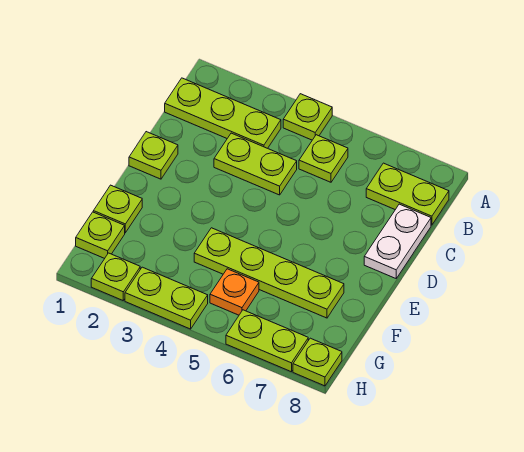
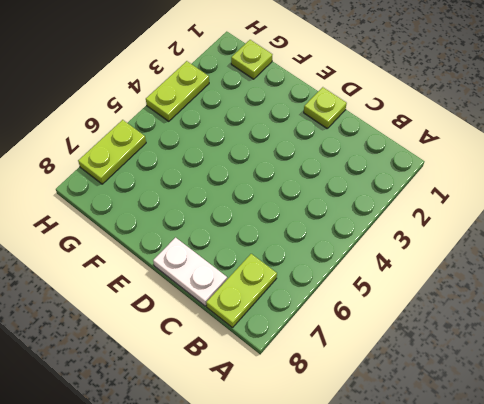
none -> lime 1x1 plate [283,94,332,140]
none -> lime 1x3 plate [165,78,281,148]
none -> lime 1x1 plate [299,135,348,182]

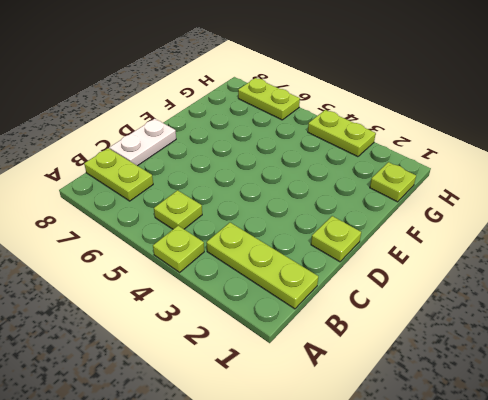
none -> lime 1x2 plate [214,133,297,195]
none -> lime 1x1 plate [93,185,142,233]
none -> lime 1x4 plate [194,228,344,318]

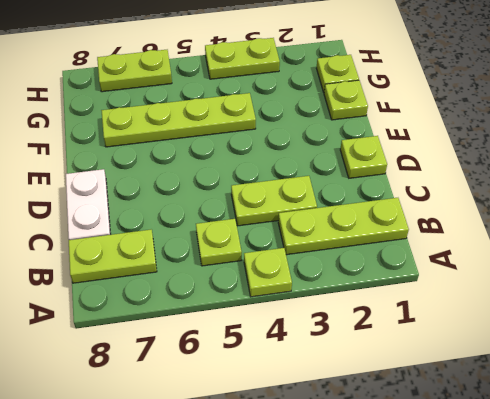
none -> orange 1x1 plate [210,269,259,315]
none -> lime 1x1 plate [91,253,140,300]
none -> lime 1x1 plate [293,338,342,386]

